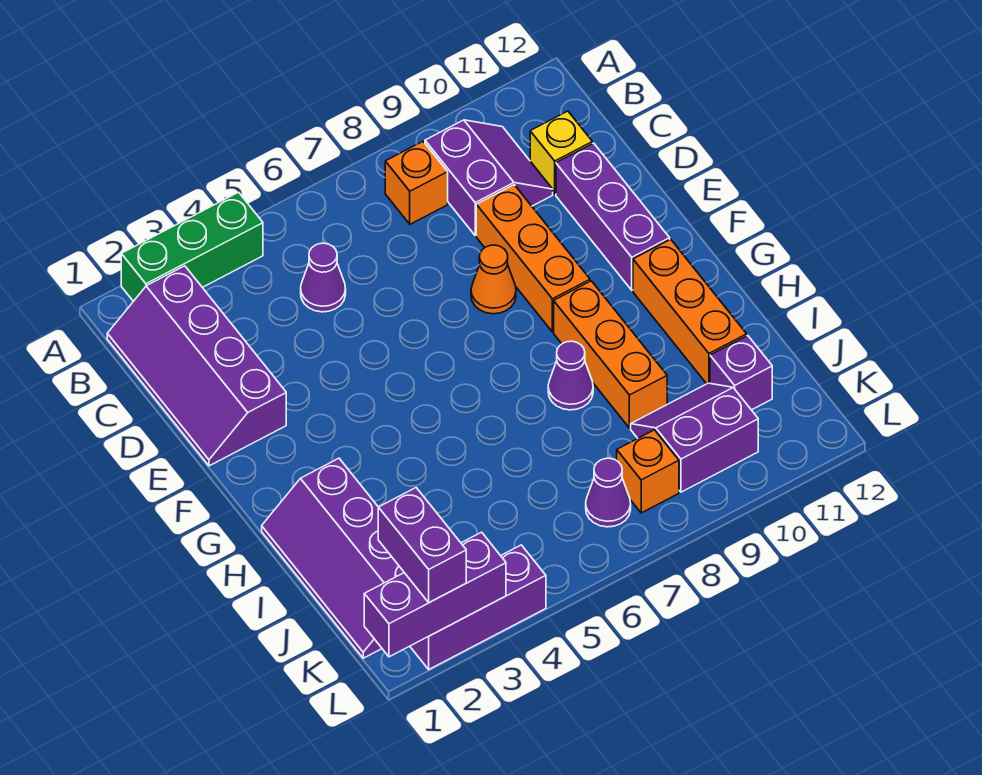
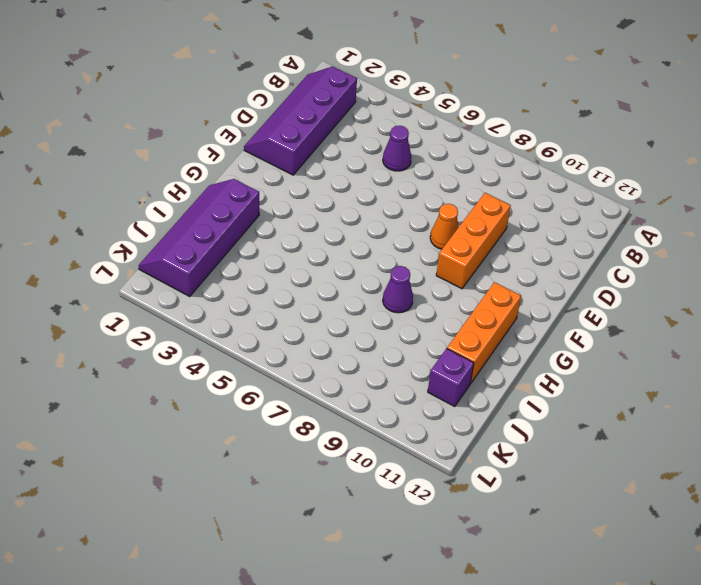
none -> green 1x3 brick [121,192,263,301]
none -> orange 1x1 brick [385,142,448,224]
none -> purple 2x2 slope [425,120,553,236]

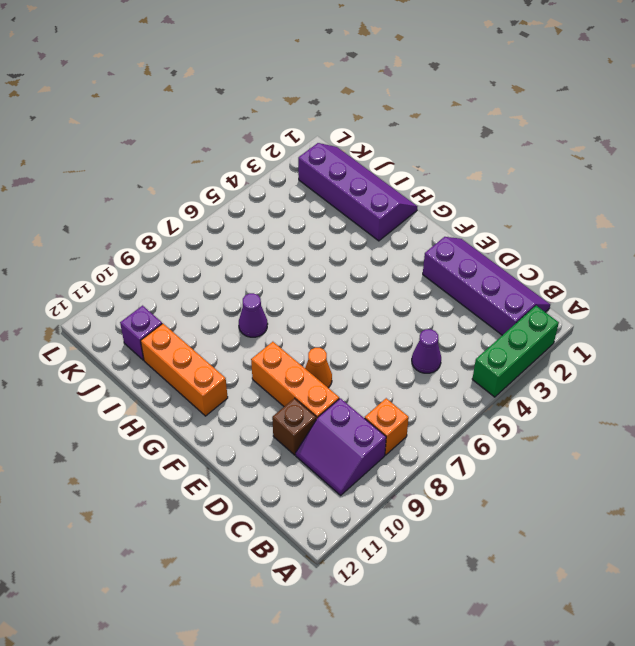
brown 1x1 brick [272,398,316,455] -> none
none -> yellow 1x1 brick [530,111,592,194]
none -> purple 1x3 brick [556,143,670,290]
none -> orange 1x3 brick [554,281,667,428]

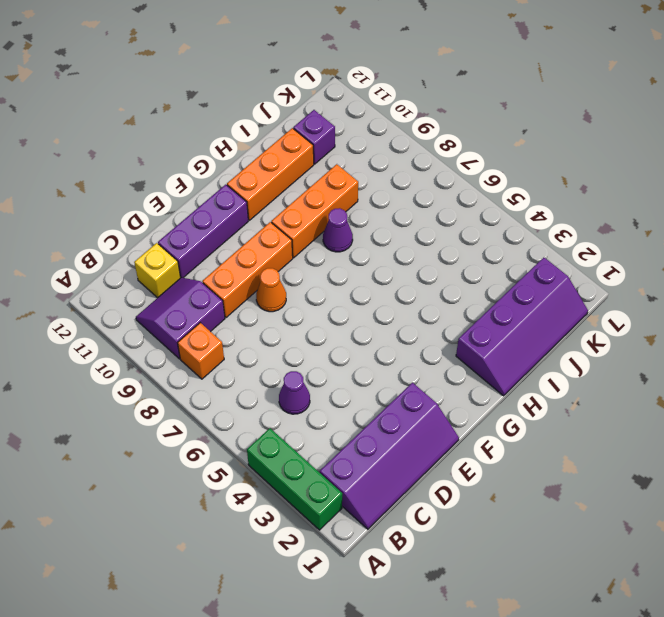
none -> purple 2x2 slope [631,383,758,492]
none -> purple 1x1 cone [586,458,631,527]
none -> orange 1x1 brick [617,430,679,513]

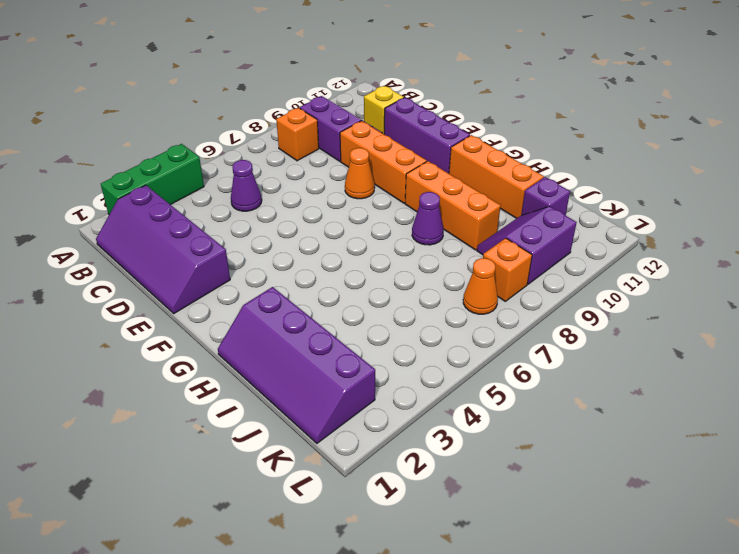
orange 1x1 cone [463,258,498,314] -> purple 1x1 cone [586,458,631,527]
none -> purple 1x3 brick [410,545,546,669]
none -> purple 1x3 brick [364,532,506,657]
none -> purple 1x2 brick [378,488,466,603]

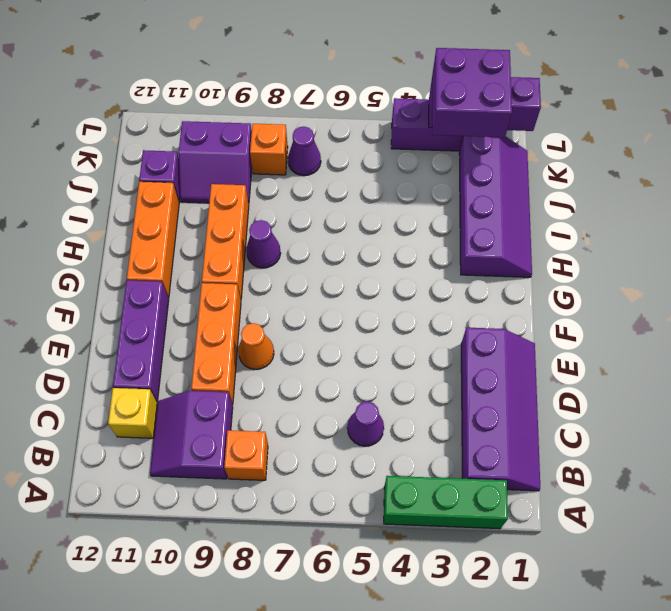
purple 2x2 brick [432,48,512,137] -> purple 1x2 brick [378,488,466,603]

